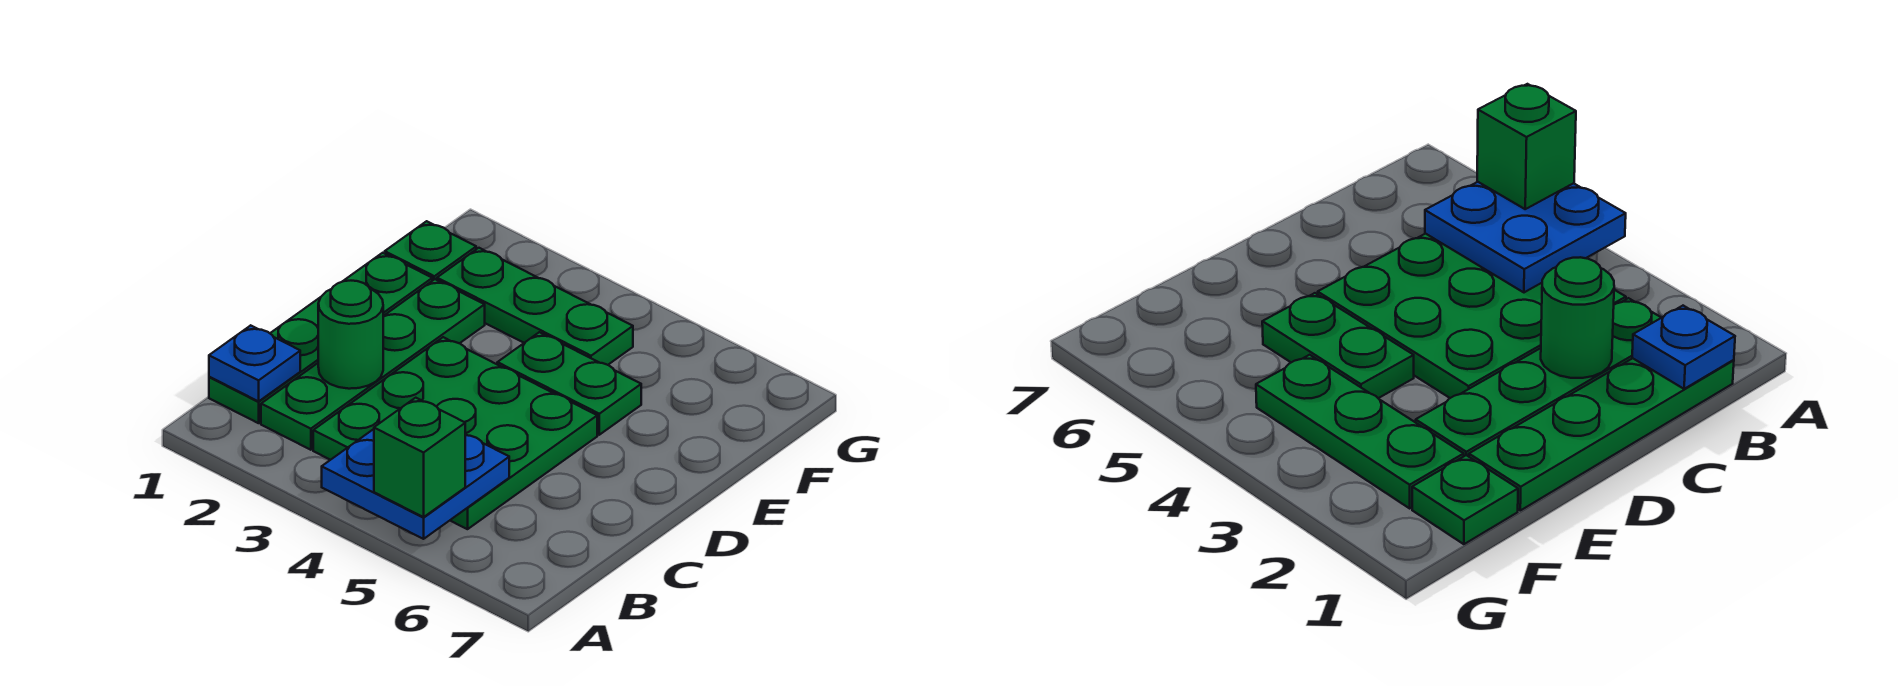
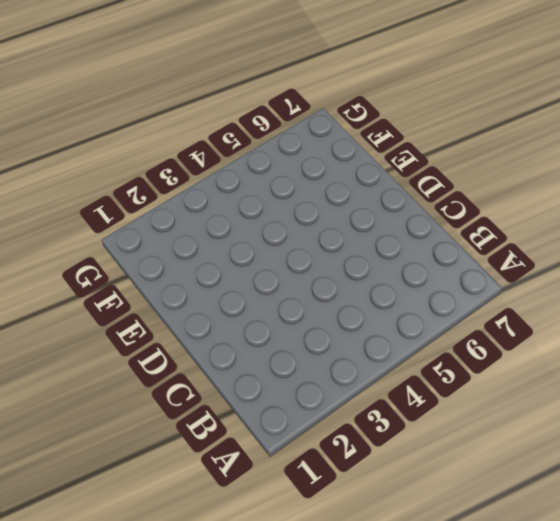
none -> green 1x4 plate [209,253,432,423]
none -> green 1x4 plate [261,279,485,450]

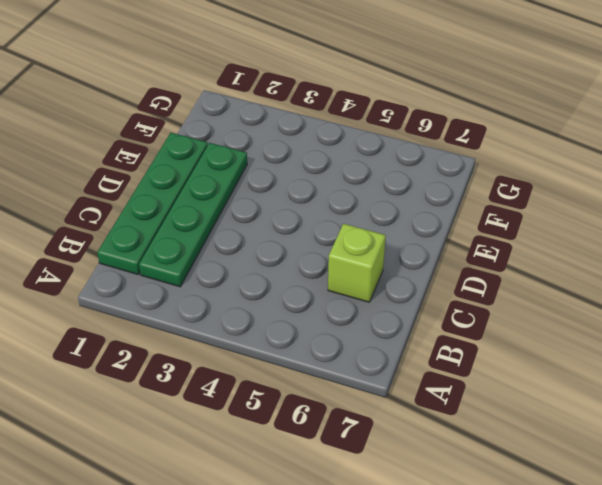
lime 1x1 brick [328,224,386,302] -> none
none -> green 3x3 plate [313,337,597,529]
none -> green 1x2 plate [497,332,641,435]

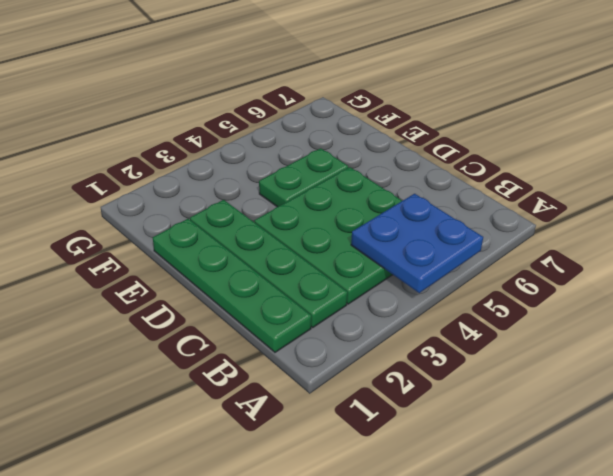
none -> green 1x1 plate [385,221,476,281]
none -> green 1x3 plate [437,248,633,365]

